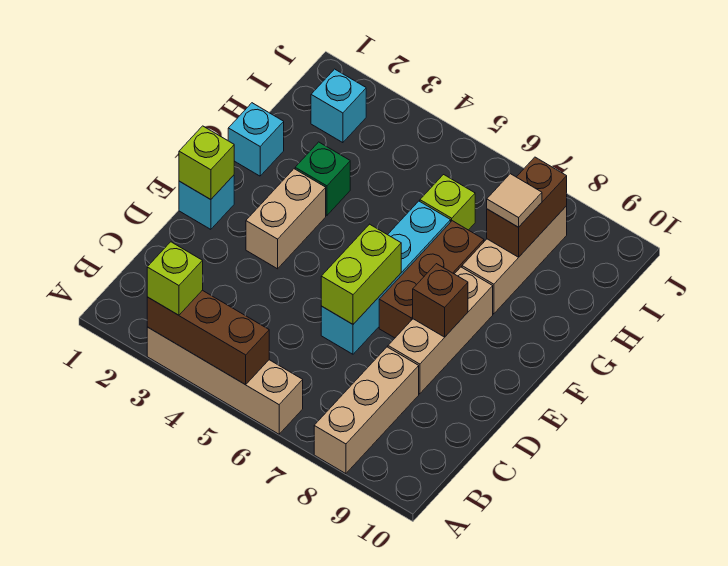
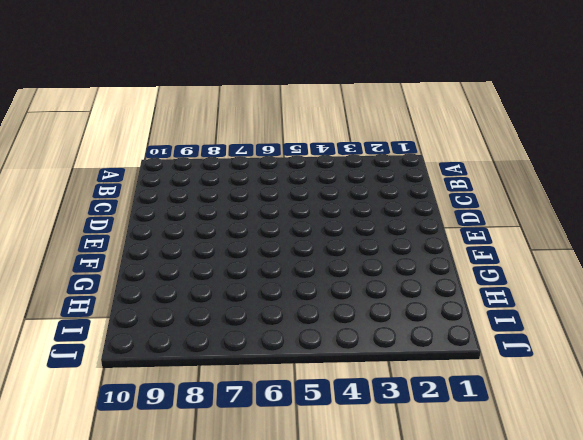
none -> tan 1x4 brick [147,327,303,434]
none -> tan 1x3 brick [314,347,419,474]
none -> cyan 1x4 brick [321,201,451,354]

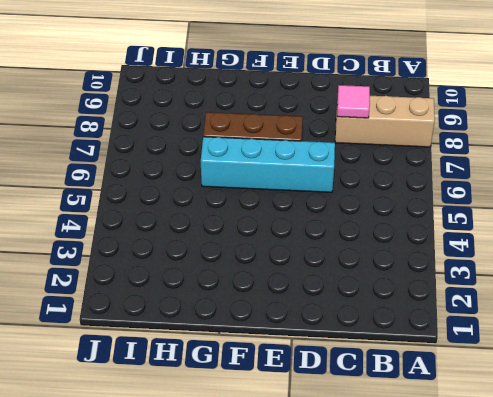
pink 1x1 tile [337,85,370,118] -> none
none -> tan 1x4 brick [147,327,303,434]
none -> tan 1x3 brick [388,267,493,394]
none -> cyan 1x1 brick [179,175,234,229]

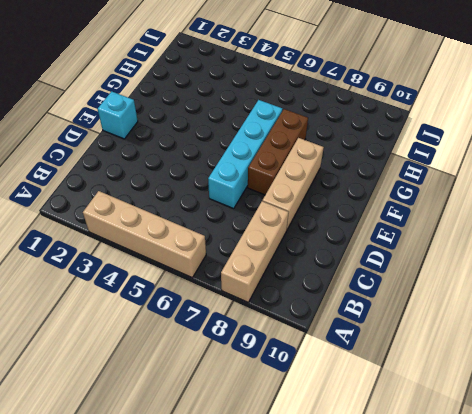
none -> tan 1x2 brick [246,169,326,269]
none -> cyan 1x1 brick [228,103,284,176]
none -> green 1x1 brick [295,142,350,215]

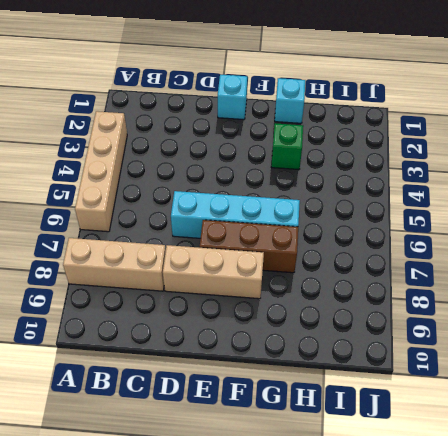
none -> tan 1x2 brick [246,169,326,269]
none -> tan 1x3 brick [462,206,567,314]
none -> lime 1x1 brick [420,175,475,230]

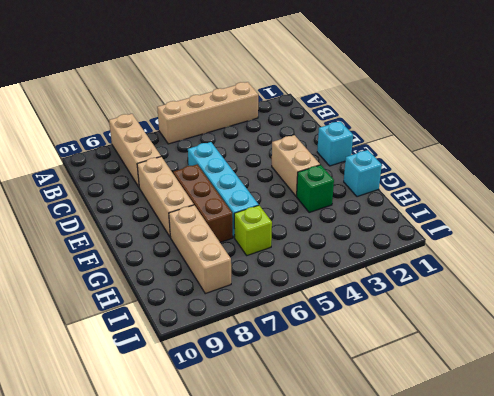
none -> cyan 1x1 brick [311,69,366,143]
none -> brown 1x3 brick [147,290,269,385]
none -> lime 1x2 brick [321,224,401,324]

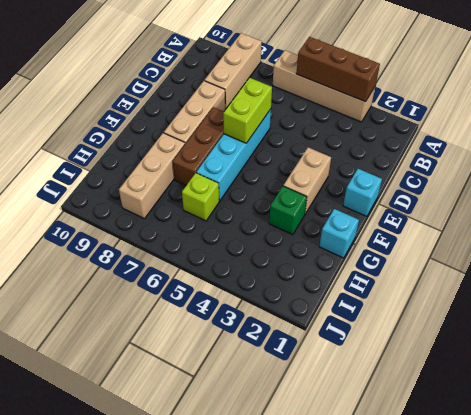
none -> cyan 1x1 brick [311,69,366,143]
none -> lime 1x1 brick [179,126,234,200]
none -> brown 1x1 brick [413,264,468,337]

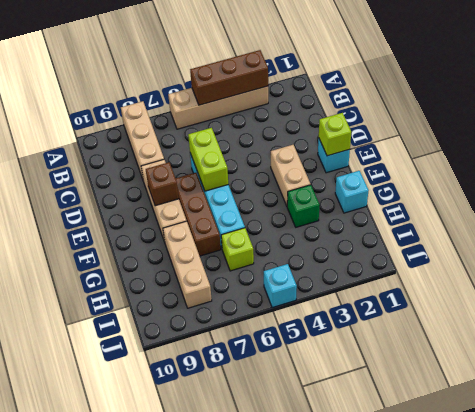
cyan 1x1 brick [264,264,297,308] -> cyan 1x1 brick moved to [311,69,366,143]
none -> brown 1x2 brick [487,157,567,257]
none -> lime 1x1 brick [147,242,203,315]
none -> tan 1x1 tile [487,174,542,227]

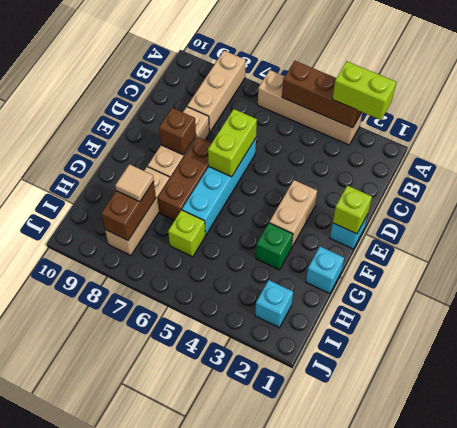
lime 1x2 brick [332,61,396,120] -> lime 1x1 brick [147,242,203,315]

